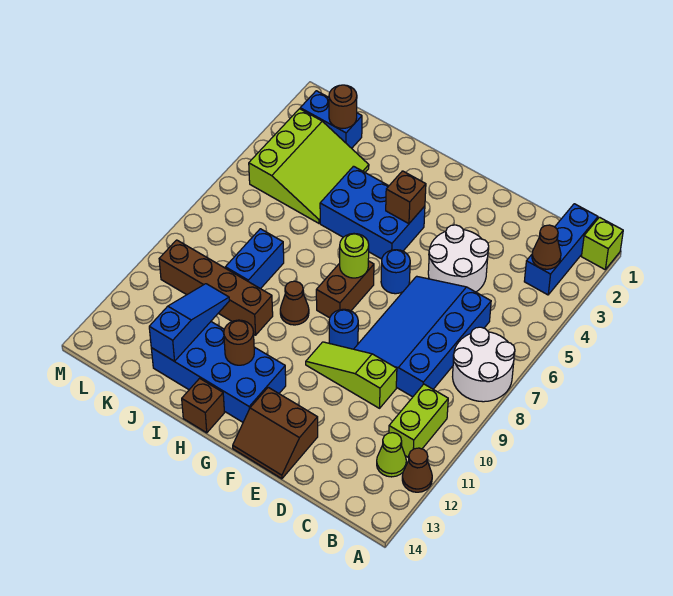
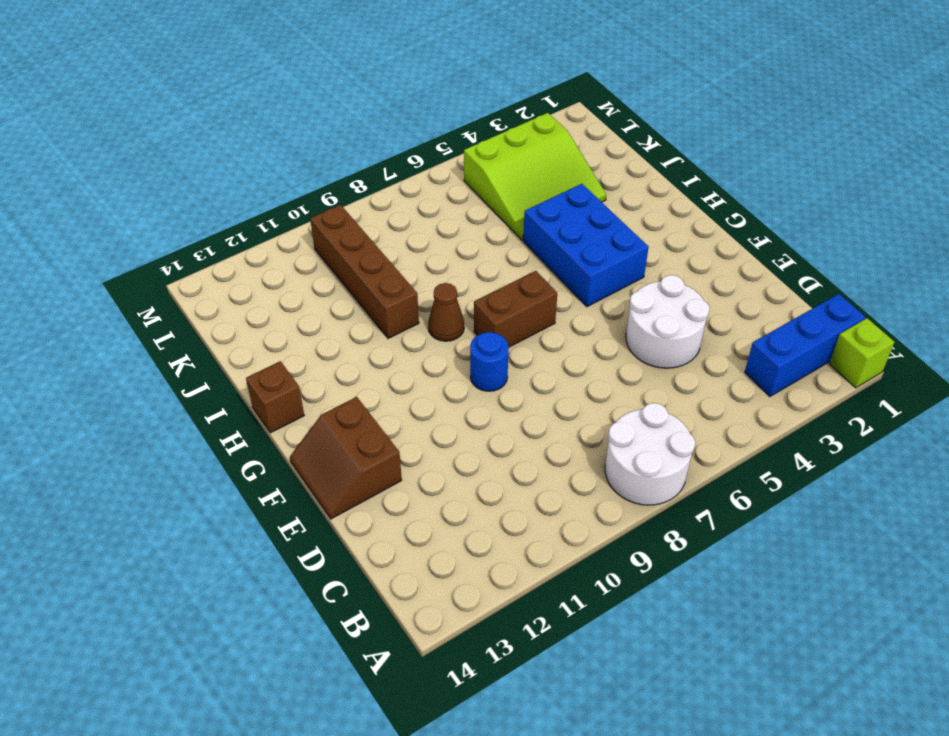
none -> brown 1x1 cone [402,448,432,492]
none -> lime 1x2 brick [389,384,448,458]
none -> lime 1x1 cone [377,433,406,477]

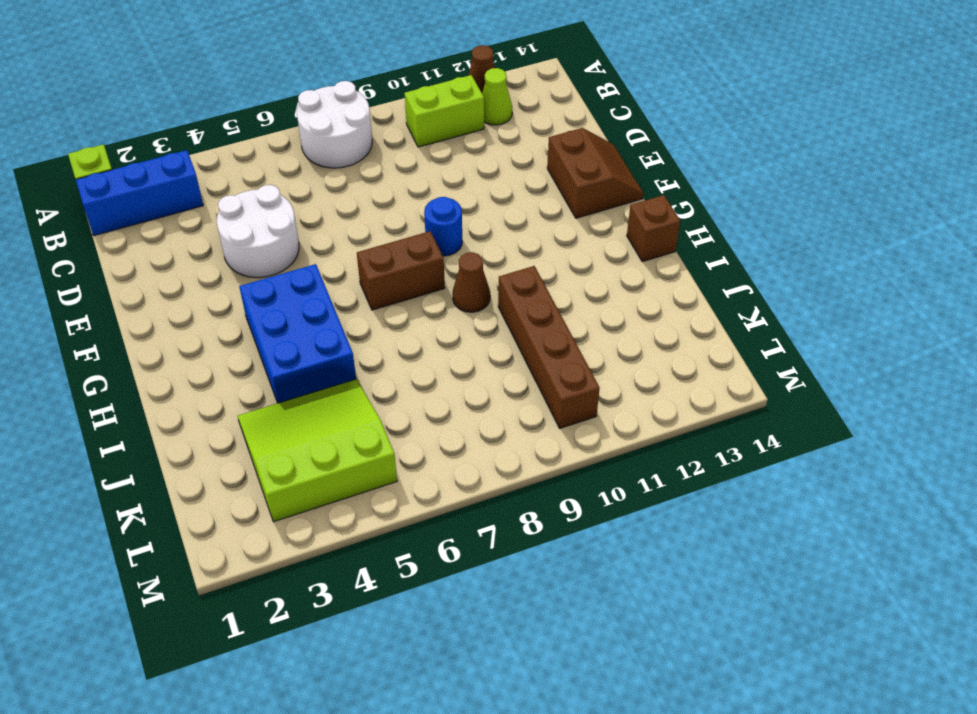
none -> blue 3x4 slope [354,276,491,397]
none -> lime 1x3 slope [306,342,397,408]
none -> blue 1x1 round brick [381,250,410,294]

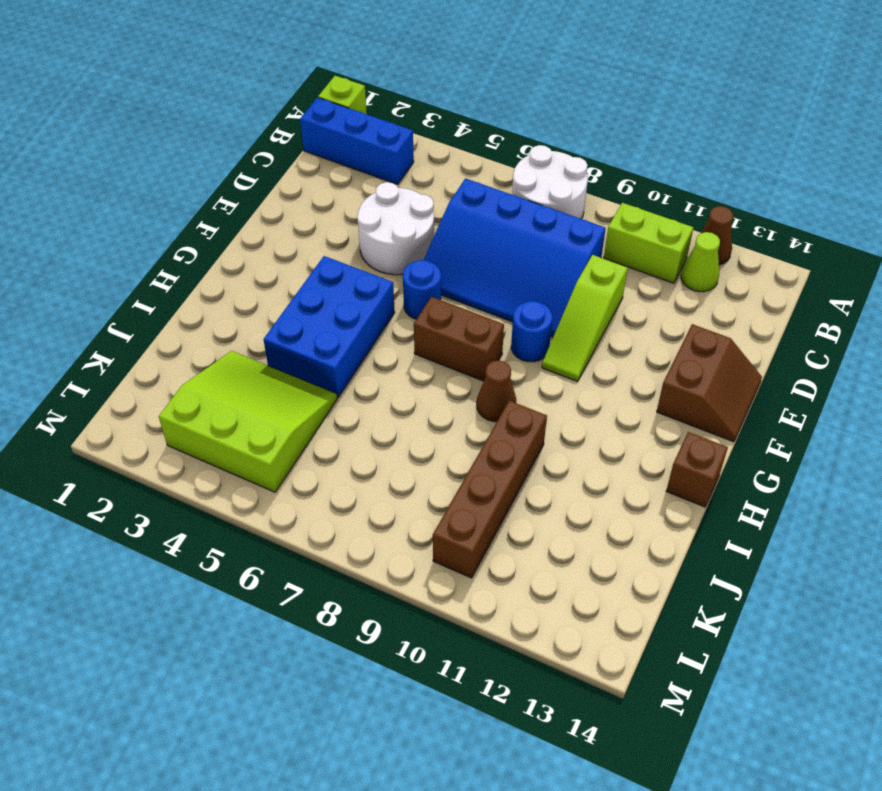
none -> blue 2x4 brick [151,322,286,422]
none -> blue 1x2 brick [225,229,284,289]
none -> blue 1x2 brick [300,91,362,148]

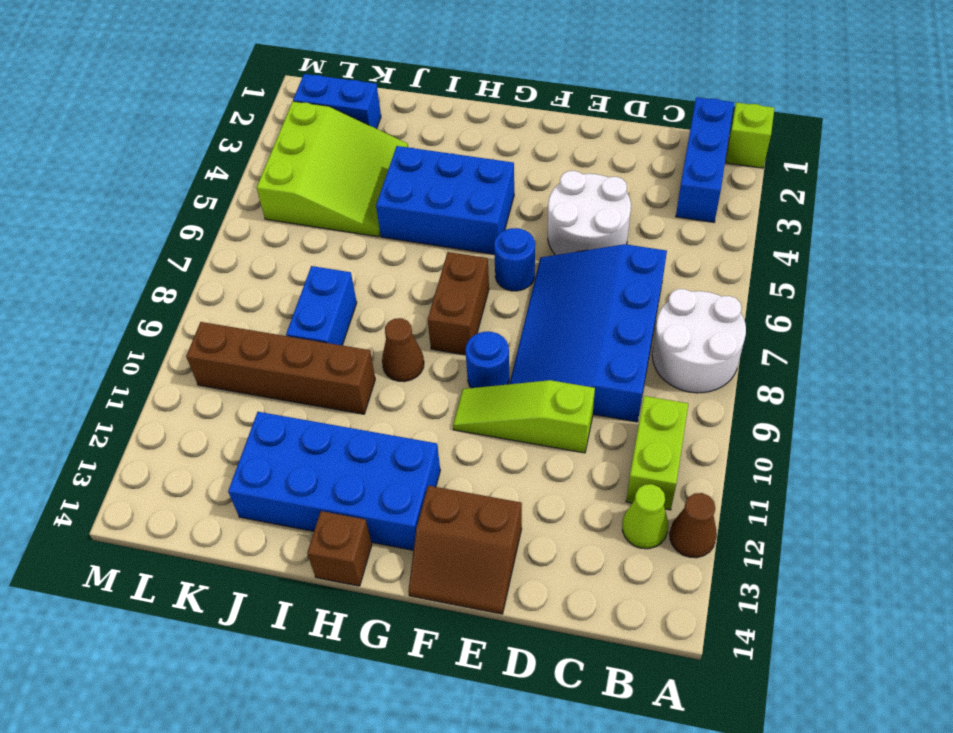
none -> brown 1x1 cone [532,225,561,269]
none -> brown 1x1 brick [386,171,426,224]
none -> lime 1x1 round brick [340,234,369,278]

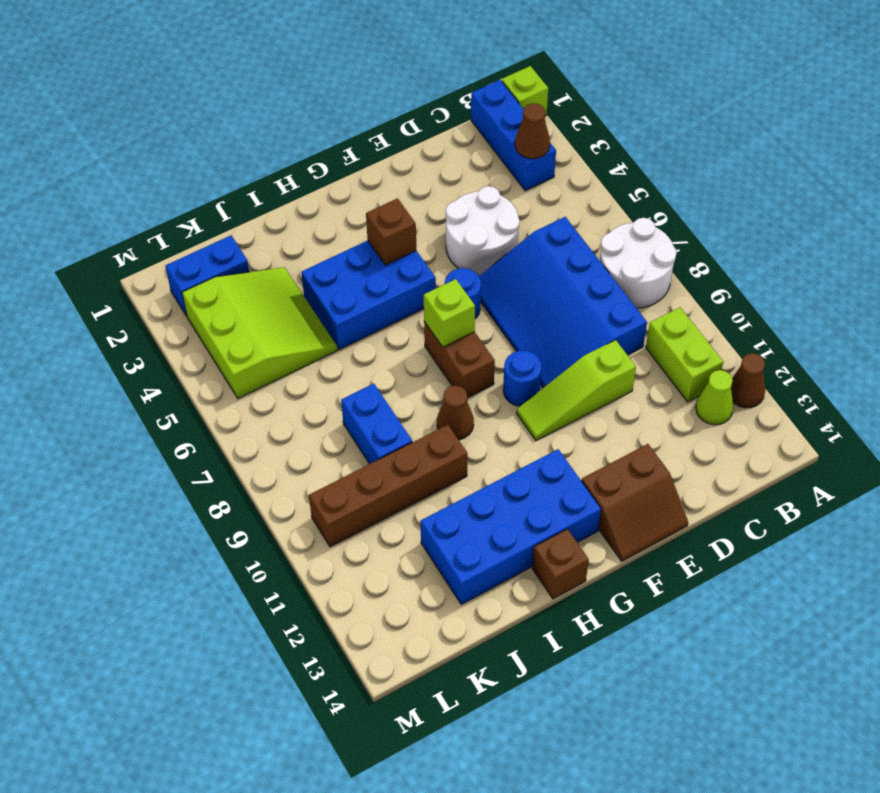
lime 1x1 brick [424,279,475,347] -> lime 1x1 round brick [340,234,369,278]
none -> brown 1x1 round brick [224,320,254,365]
none -> blue 1x3 slope [149,284,229,361]
none -> brown 1x1 round brick [329,85,357,128]

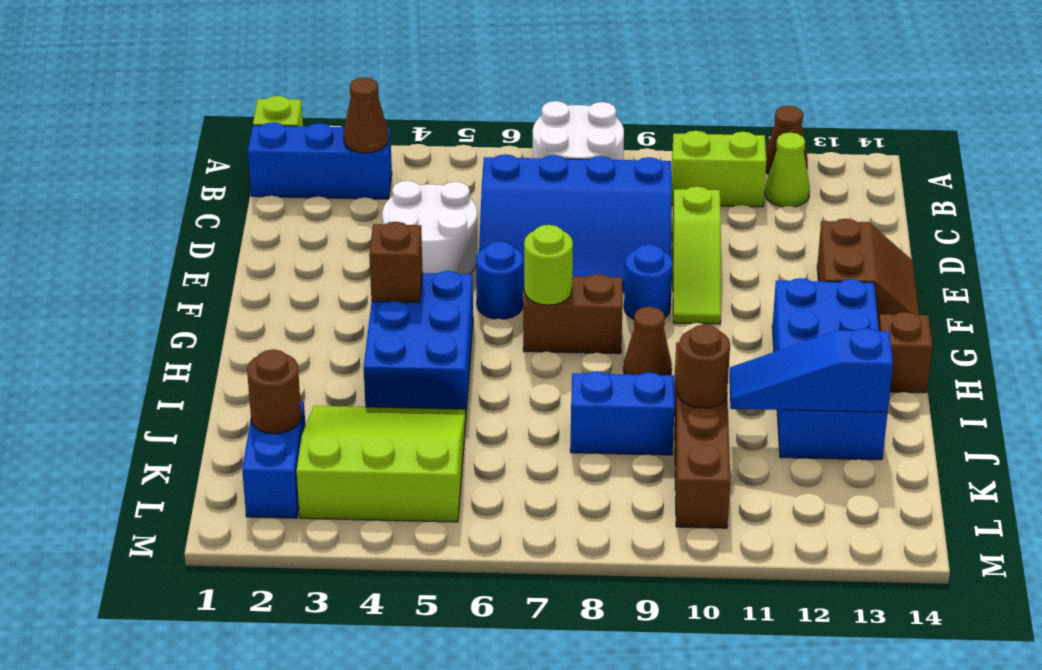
brown 1x1 round brick [677,325,730,408] -> brown 1x1 round brick moved to [224,320,254,365]

